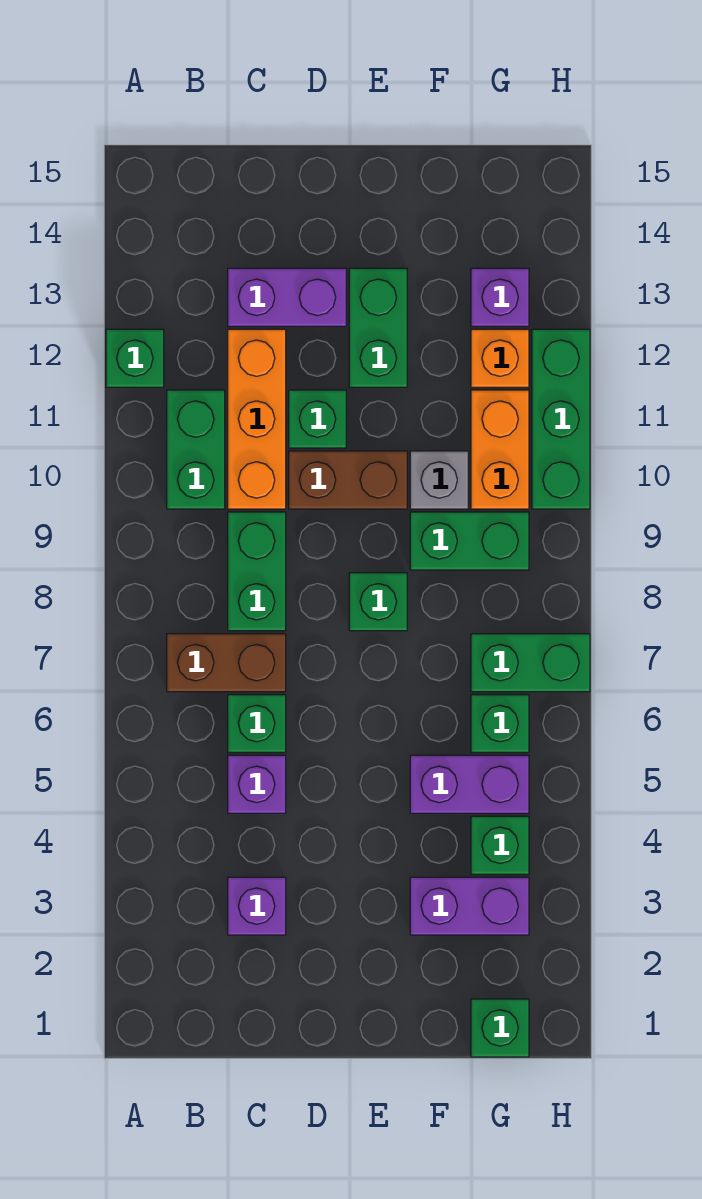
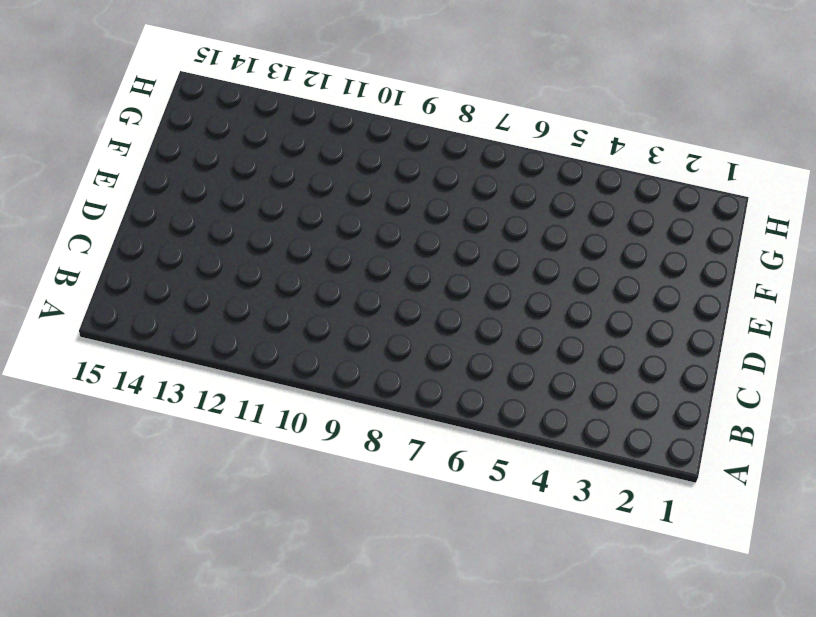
none -> green 1x1 brick [106,329,164,387]
none -> brown 1x2 brick [167,634,286,692]
none -> green 1x2 brick [167,390,225,509]

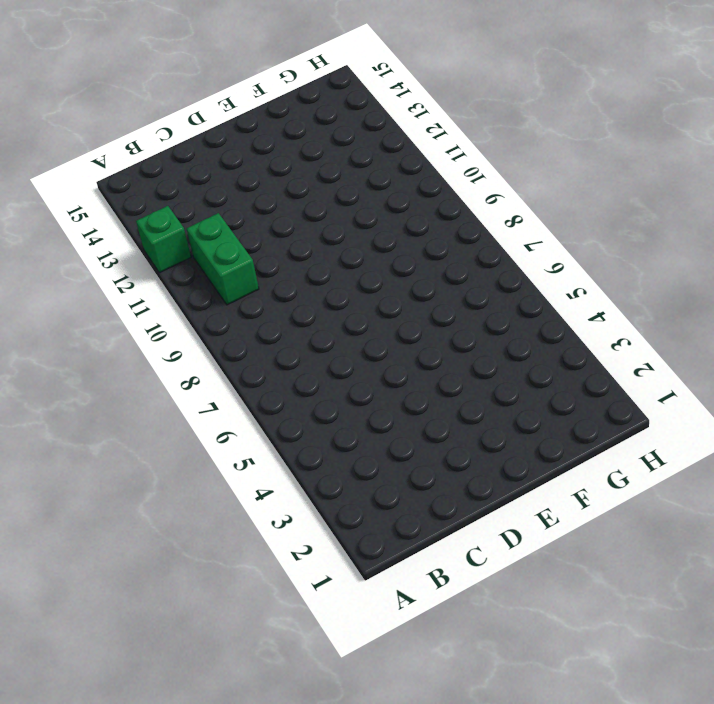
none -> brown 1x2 brick [167,634,286,692]
none -> purple 1x1 brick [228,877,286,935]
none -> purple 1x1 brick [228,755,286,813]

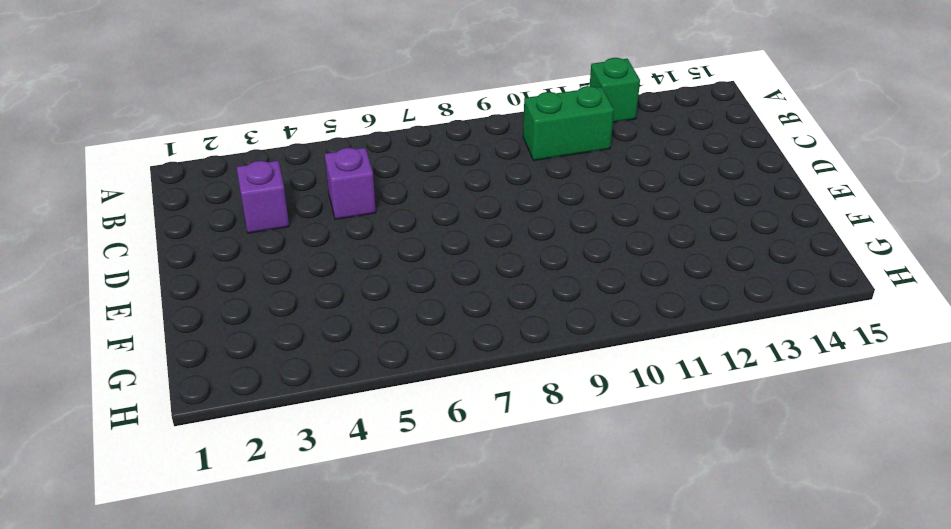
none -> brown 1x2 brick [167,634,286,692]
none -> green 1x1 brick [228,695,286,752]
none -> green 1x2 brick [228,512,286,631]

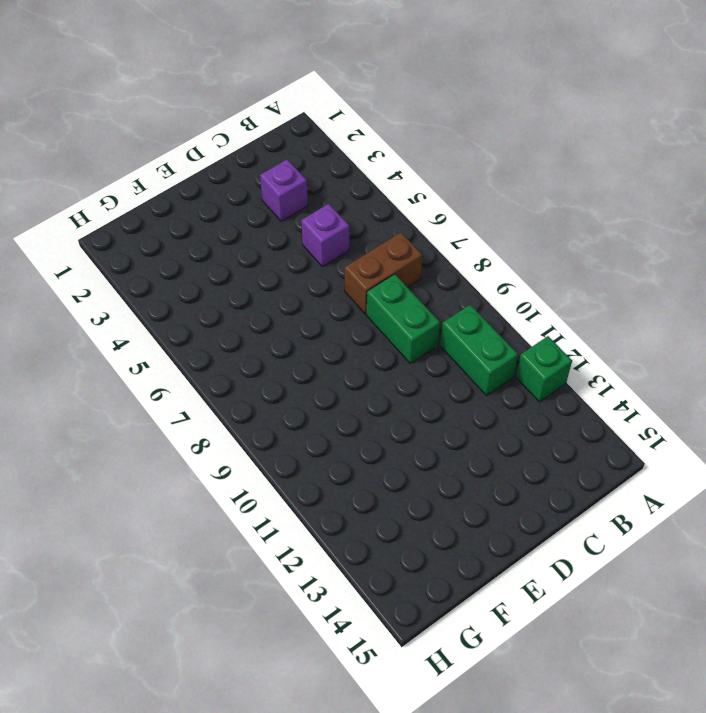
none -> green 1x1 brick [228,695,286,752]
none -> orange 1x3 brick [228,329,286,509]
none -> purple 1x2 brick [228,268,346,326]

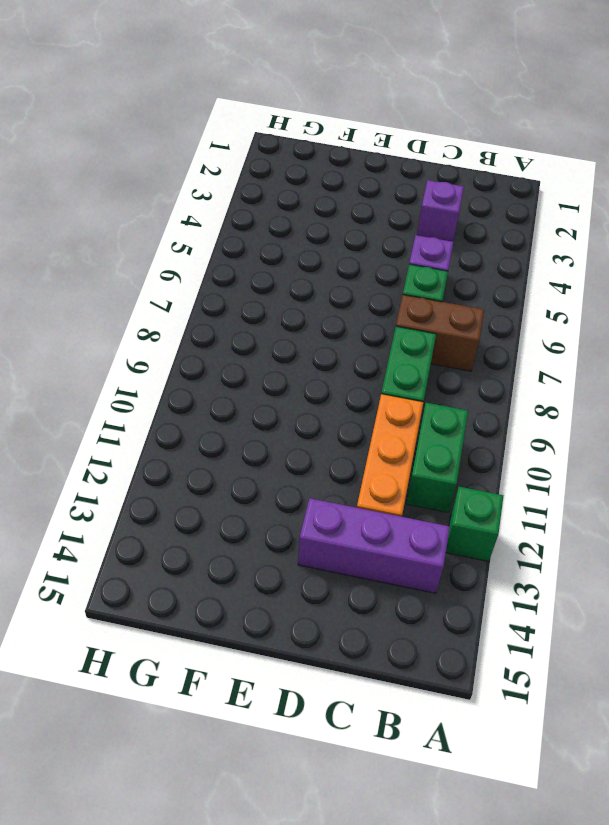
purple 1x3 brick [298,498,450,593] -> purple 1x2 brick [228,268,346,326]
none -> brown 1x2 brick [289,451,407,509]
none -> green 1x1 brick [289,390,346,448]
none -> green 1x1 brick [349,573,407,631]

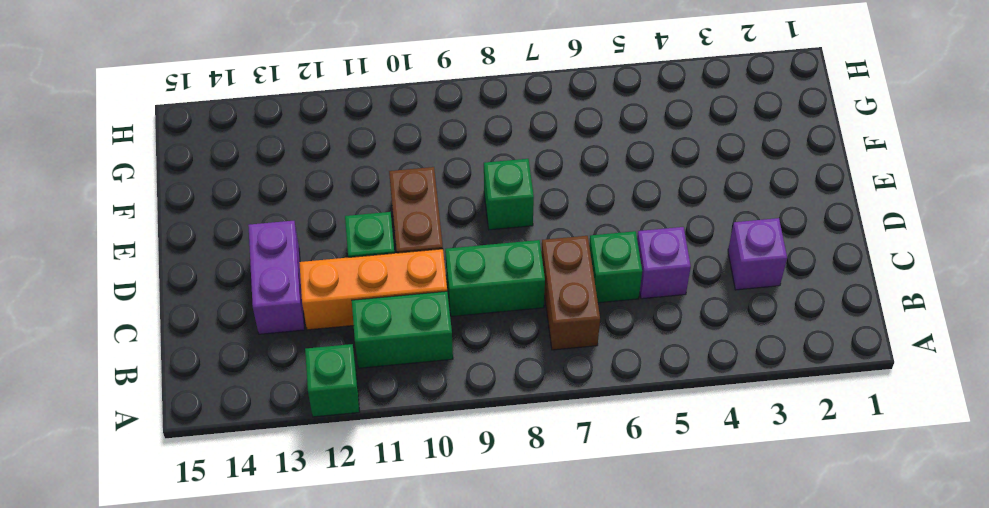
none -> green 1x2 brick [349,268,407,387]
none -> purple 1x2 brick [410,877,529,935]
none -> purple 1x2 brick [410,755,529,813]

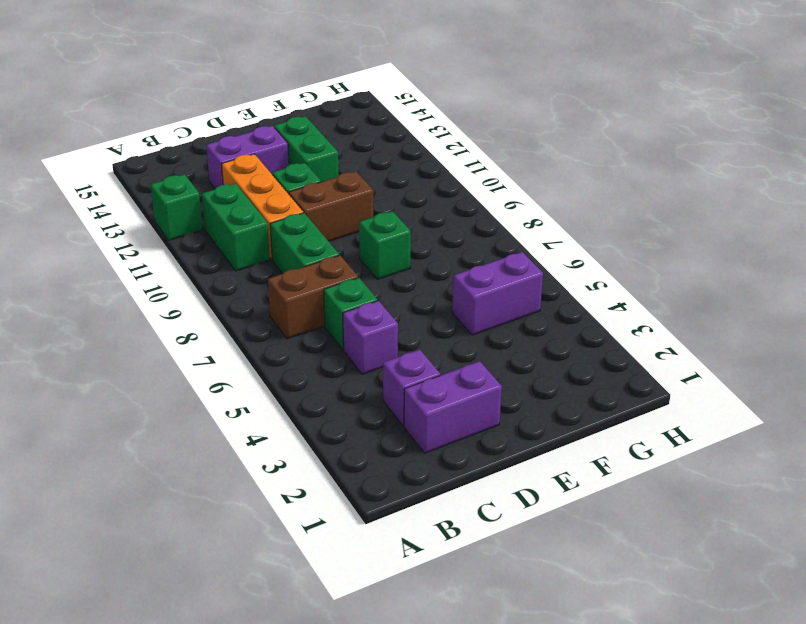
purple 1x2 brick [404,361,502,453] -> purple 1x2 brick moved to [410,877,529,935]
none -> green 1x2 brick [410,512,529,570]
none -> grey 1x1 brick [410,451,468,509]
none -> green 1x1 brick [471,999,529,1057]

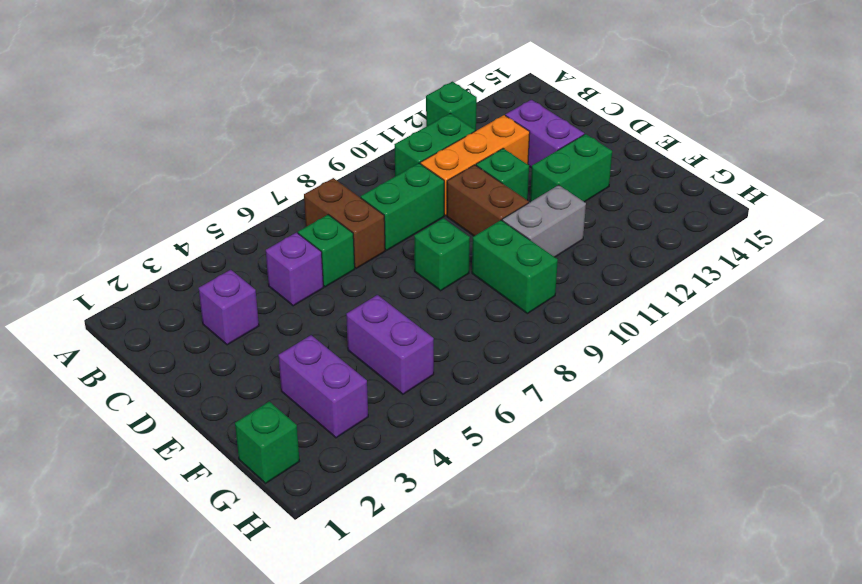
grey 1x2 brick [502,185,586,257] -> grey 1x1 brick [410,451,468,509]
none -> green 1x1 brick [471,816,529,874]
none -> green 1x1 brick [471,695,529,752]
none -> green 1x2 brick [471,634,590,692]

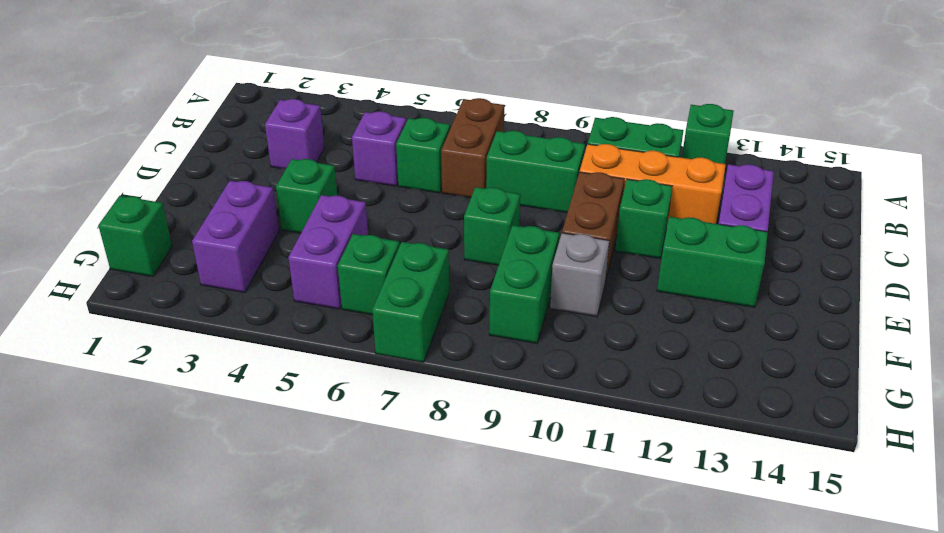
green 1x1 brick [276,159,337,233] -> green 1x1 brick moved to [471,816,529,874]
none -> orange 1x2 brick [471,390,529,509]
none -> orange 1x1 brick [471,329,529,387]
none -> purple 1x1 brick [471,268,529,326]

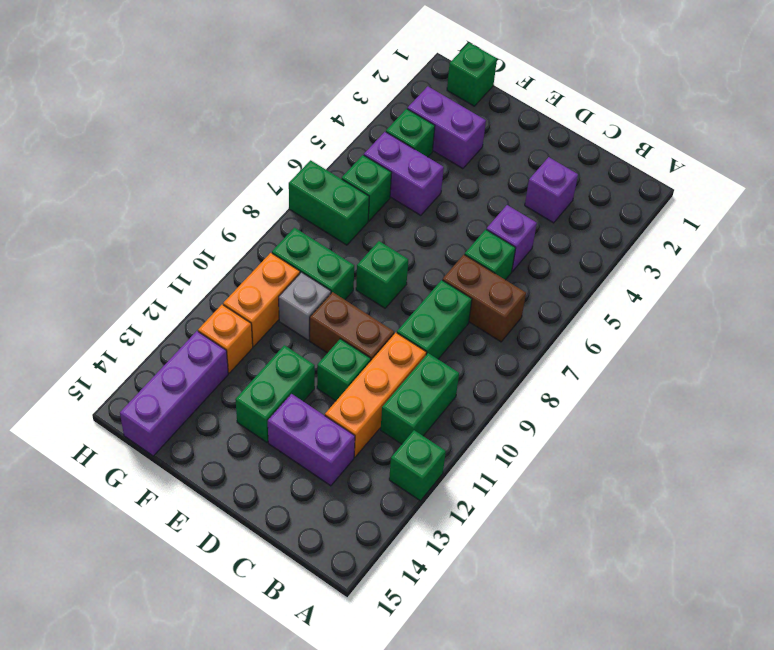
purple 1x3 brick [120,331,228,456] -> purple 1x1 brick [471,268,529,326]
none -> green 1x3 brick [532,329,590,509]

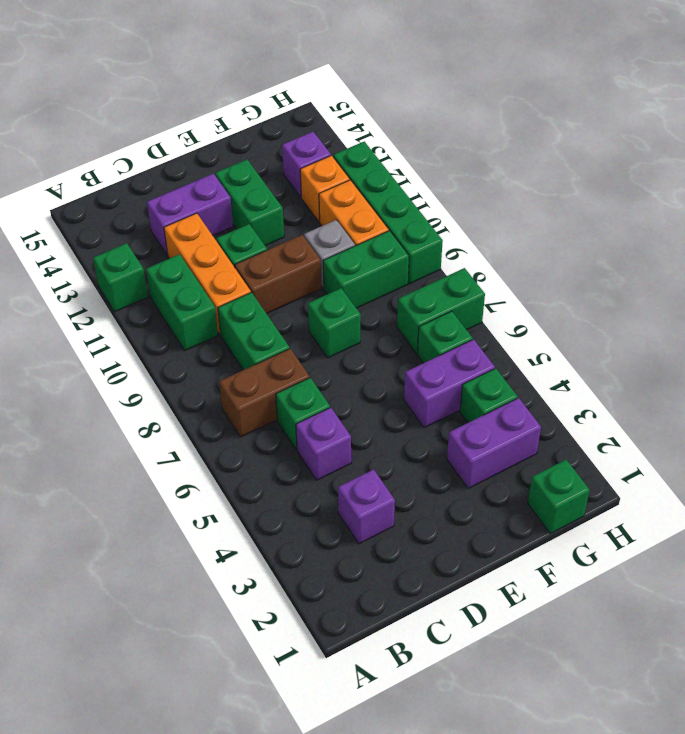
green 1x4 brick [333,142,443,284] -> green 1x3 brick [532,329,590,509]

